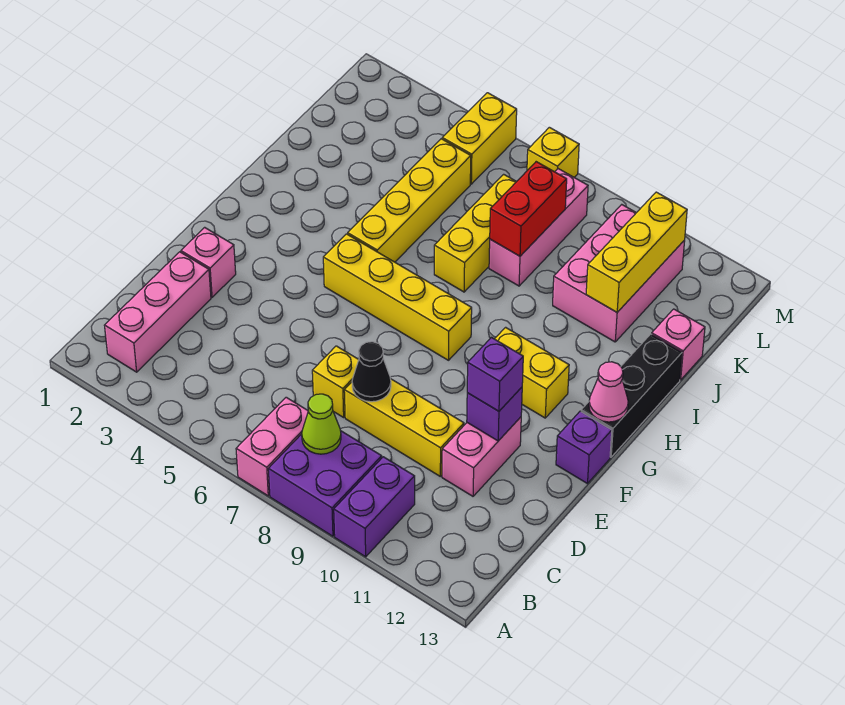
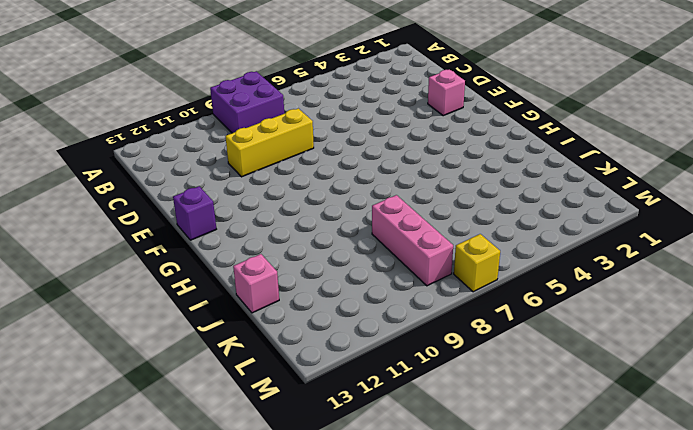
none -> pink 1x2 brick [236,397,308,496]
none -> purple 1x2 brick [334,457,415,557]
none -> pink 1x3 brick [104,252,211,372]

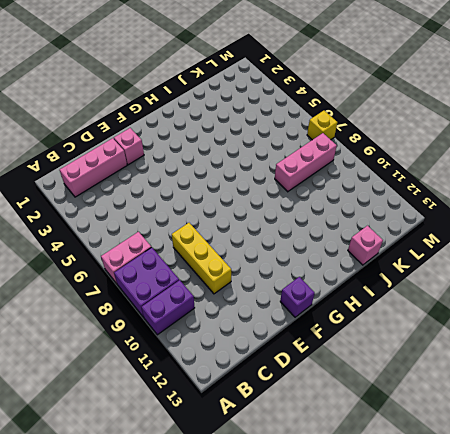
none -> yellow 1x1 brick [312,346,359,417]
none -> pink 1x2 brick [442,417,521,496]
none -> yellow 1x4 brick [323,234,472,360]

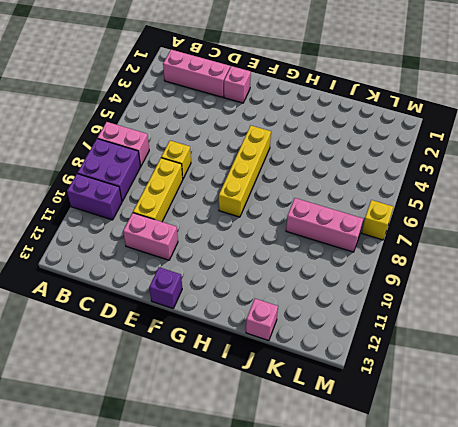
none -> yellow 1x2 brick [495,327,569,418]
none -> black 1x3 brick [581,334,682,457]
none -> yellow 1x4 brick [348,139,471,262]

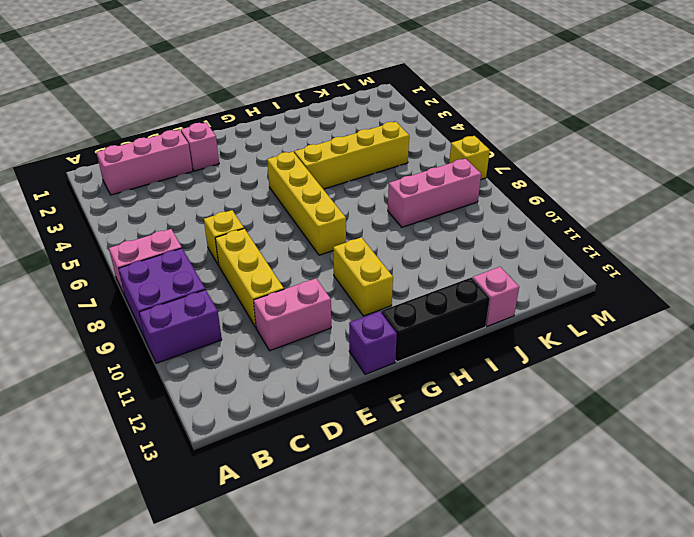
none -> yellow 1x3 brick [434,174,516,292]
none -> pink 2x3 brick [553,205,685,342]
none -> yellow 1x2 brick [442,93,517,184]

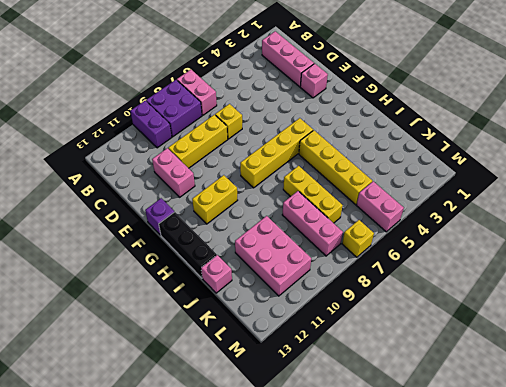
pink 1x2 brick [357,181,404,232] -> yellow 1x2 brick [442,93,517,184]
none -> lime 1x1 cone [302,394,341,454]
none -> black 1x1 cone [352,342,391,402]
none -> purple 1x1 brick [467,387,522,441]

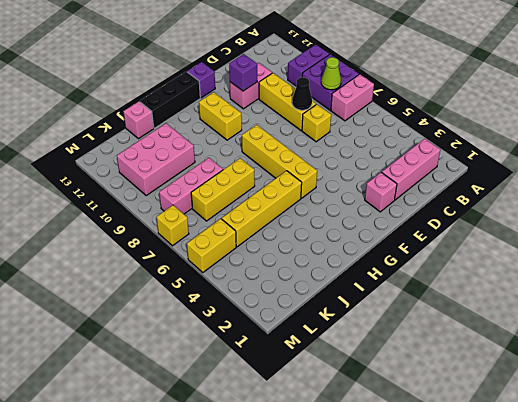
none -> pink 1x1 cone [589,362,628,422]
none -> red 1x2 brick [490,162,567,256]
none -> yellow 1x3 brick [586,192,687,312]

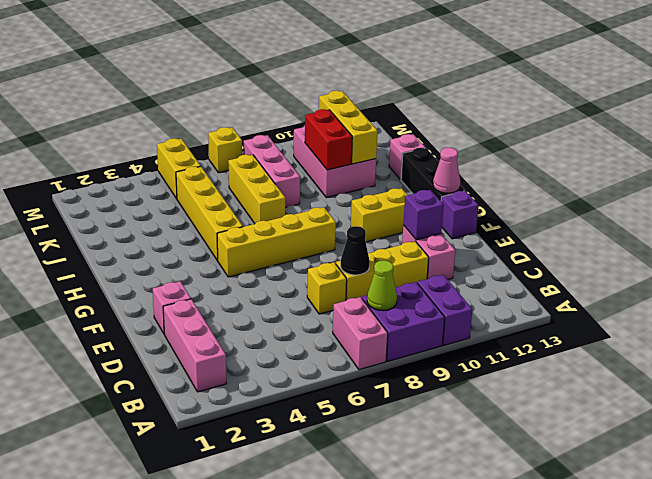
red 1x2 brick [305,109,352,170] -> red 1x2 brick moved to [490,162,567,256]
none -> purple 1x1 brick [467,338,523,411]

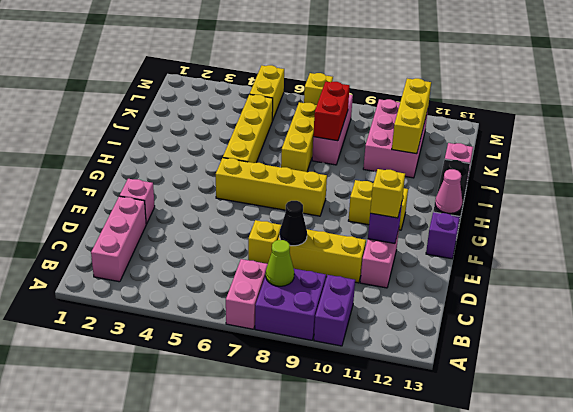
yellow 1x1 brick [370,169,405,218] -> purple 1x1 brick [467,338,523,411]

